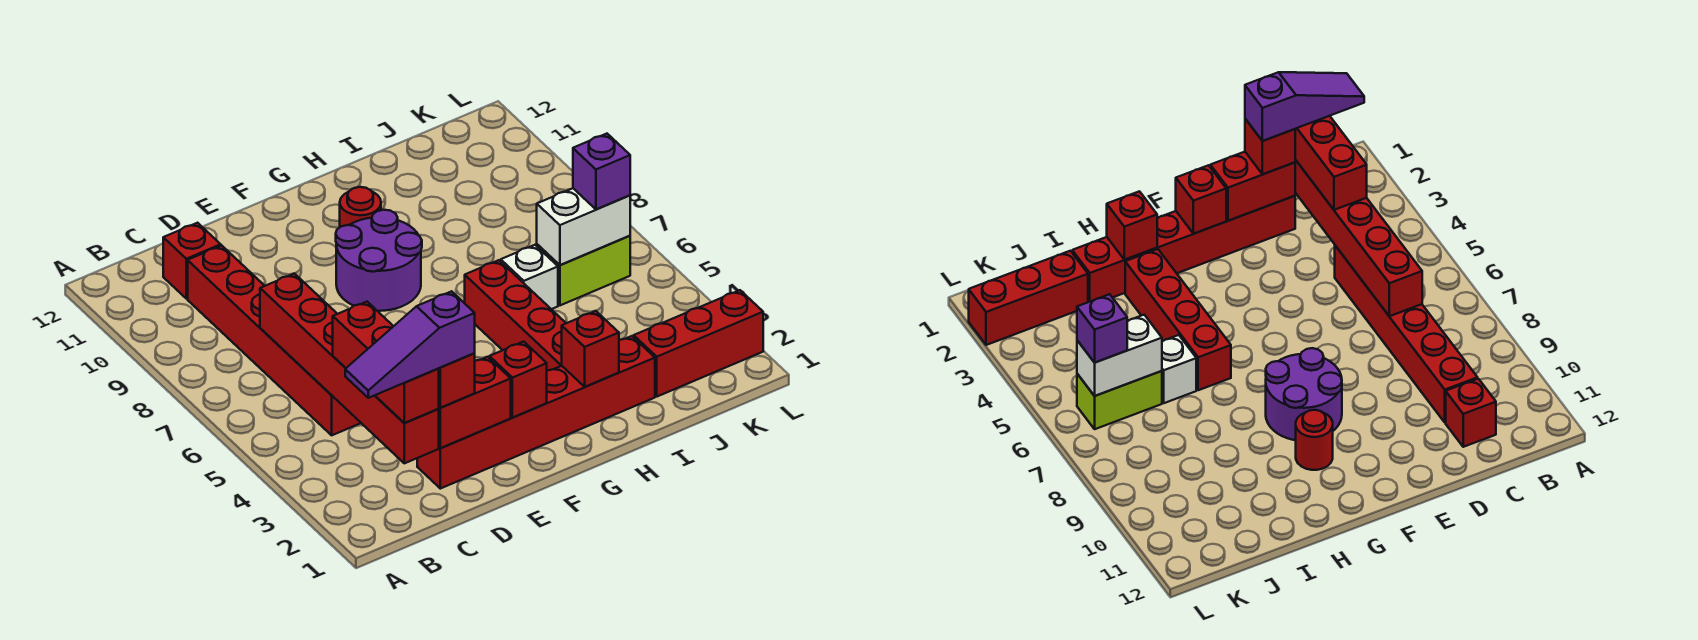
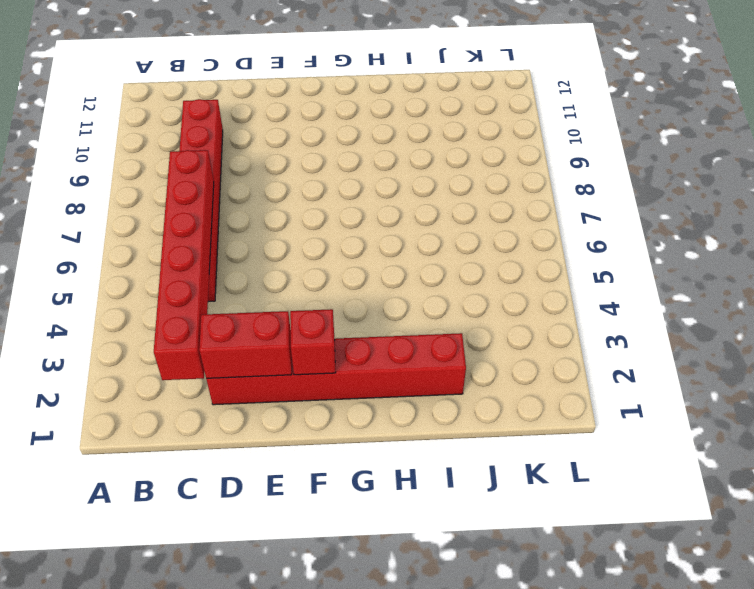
none -> red 1x1 brick [163,223,221,299]
none -> purple 2x2 round brick [336,210,422,311]
none -> red 1x1 round brick [340,187,381,227]

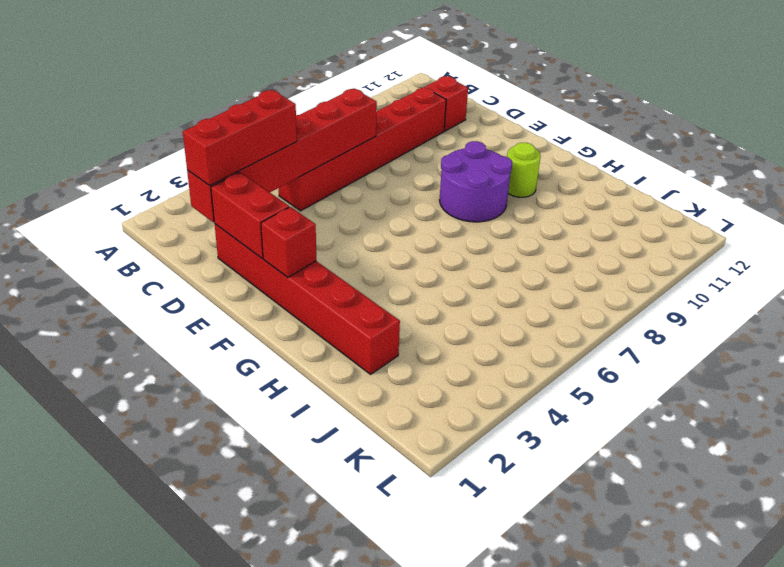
lime 1x1 round brick [507,143,541,197] -> red 1x1 round brick [340,187,381,227]
none -> red 1x4 brick [465,260,566,371]
none -> white 1x1 brick [501,245,558,309]
none -> red 1x3 brick [634,290,763,397]

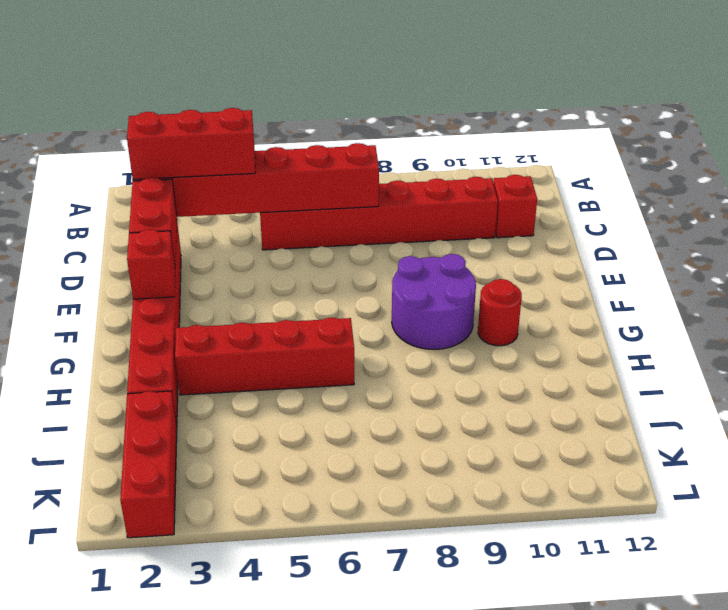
none -> white 1x1 brick [501,245,558,309]
none -> lime 1x2 brick [537,236,630,305]
none -> red 1x1 brick [562,311,619,387]

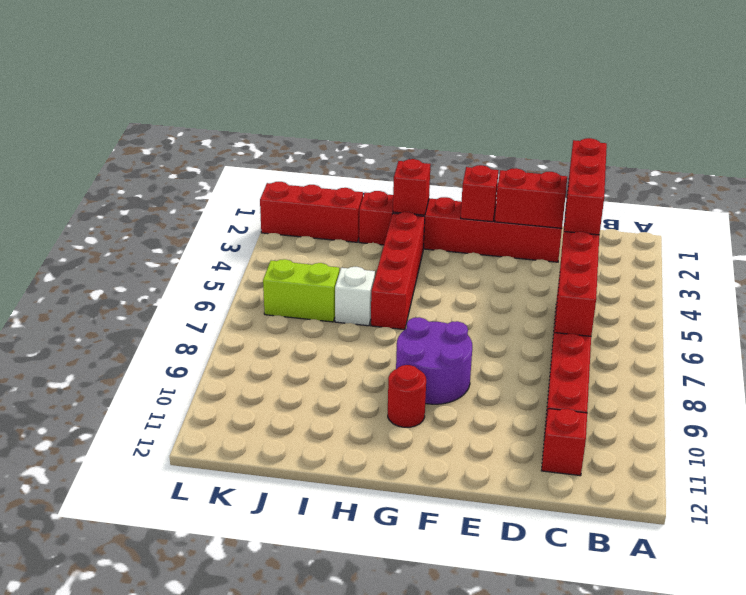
none -> white 1x2 brick [537,188,630,265]
none -> red 1x1 brick [438,353,475,408]
none -> purple 1x1 brick [573,134,630,209]

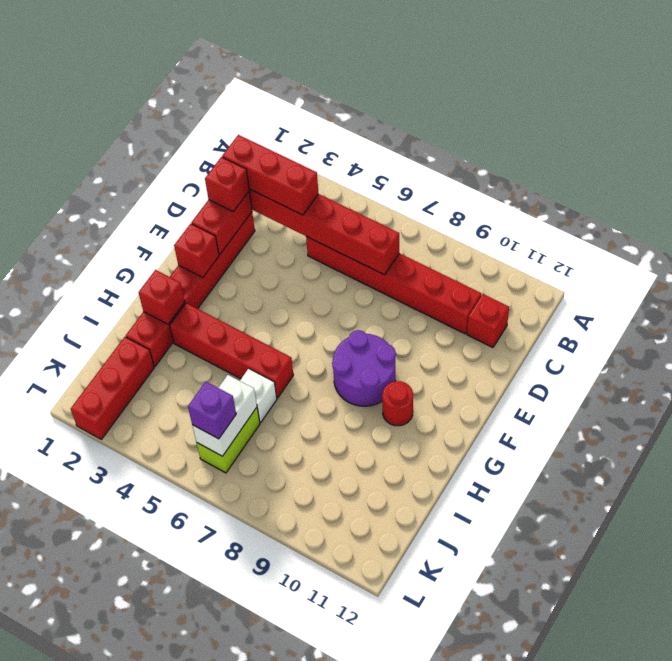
none -> purple 1x3 slope [345,291,475,398]

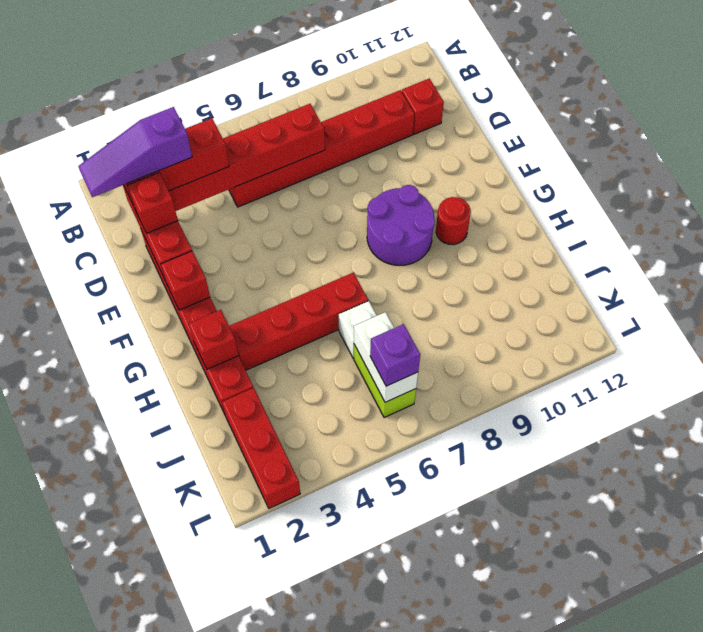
purple 1x3 slope [78,107,192,197] -> purple 1x3 slope turned to [345,291,475,398]

